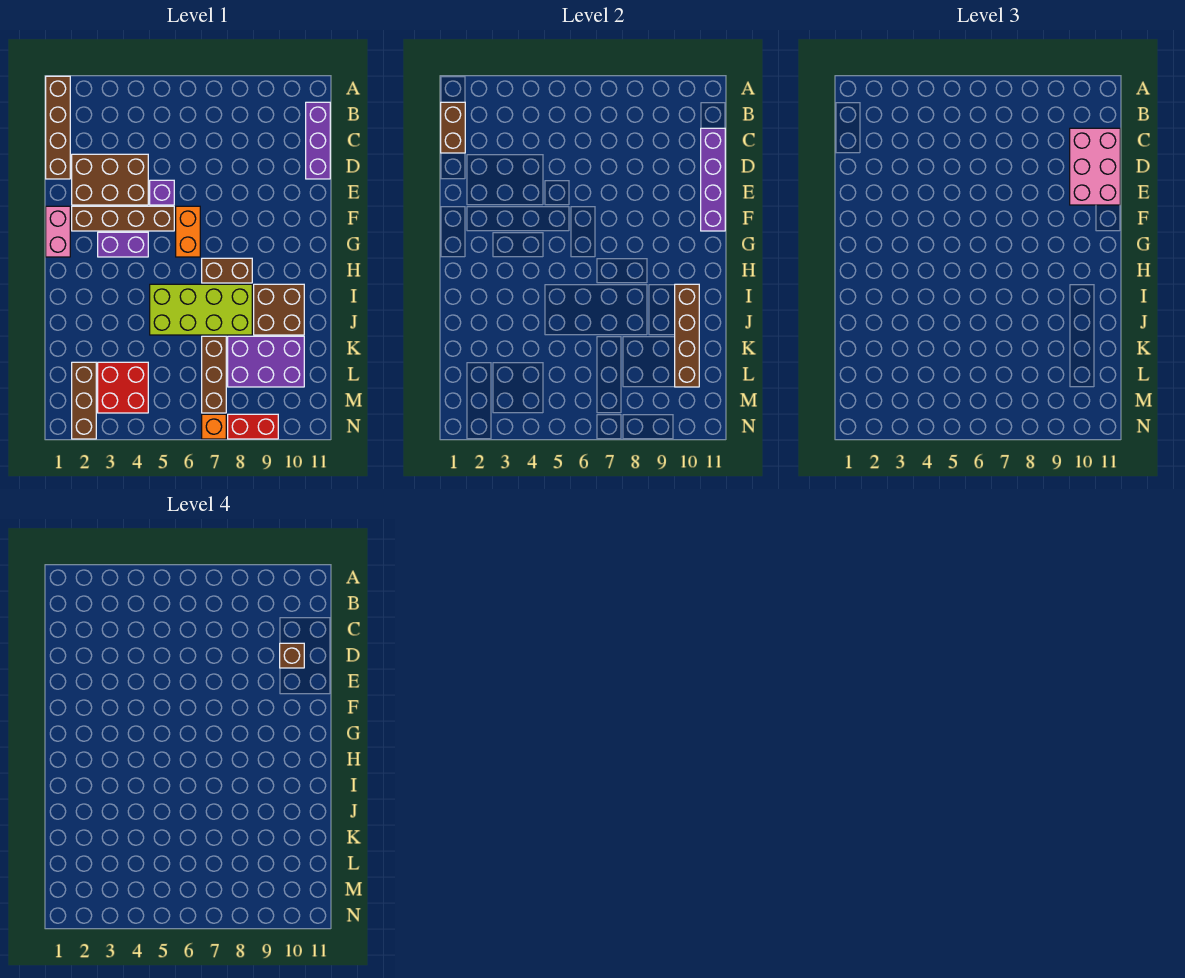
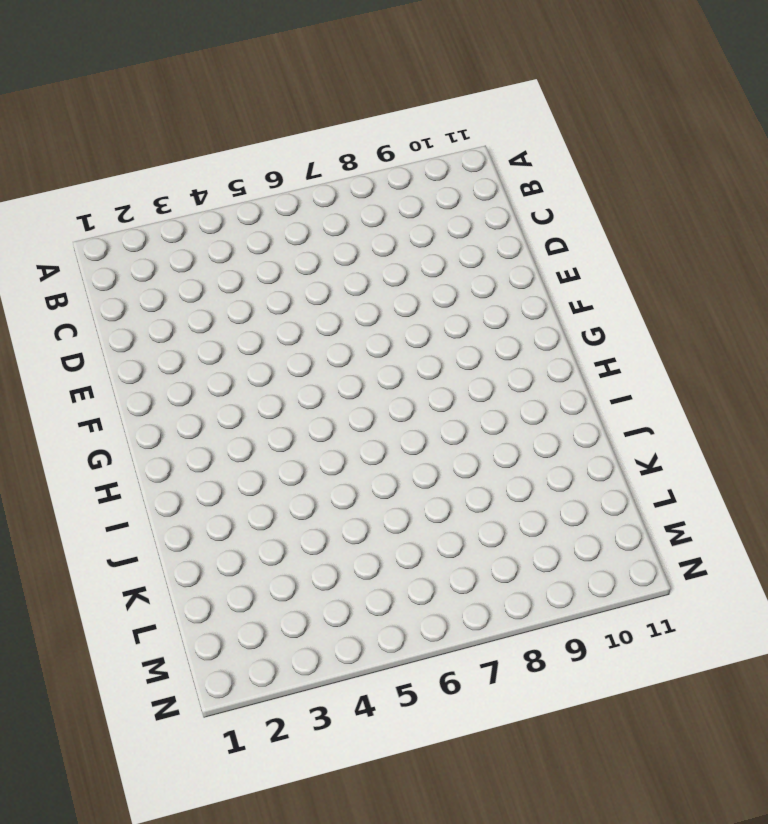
none -> brown 1x4 brick [46,76,70,179]
none -> purple 1x3 brick [306,102,330,179]
none -> brown 2x3 brick [72,154,148,205]

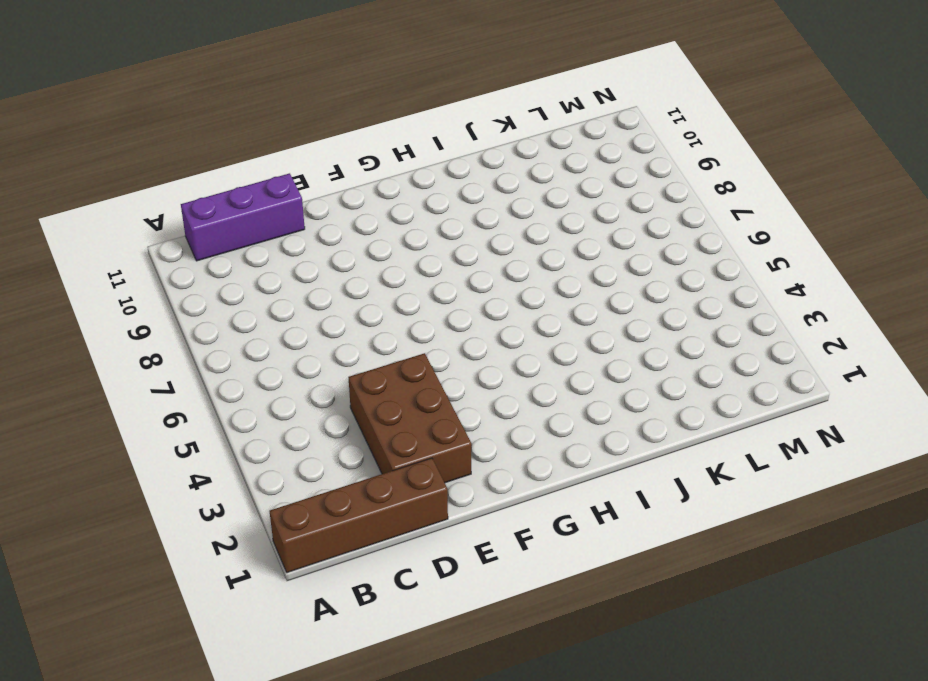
none -> purple 1x1 brick [150,180,174,205]
none -> pink 1x2 brick [46,206,70,257]
none -> brown 1x4 brick [72,206,174,231]

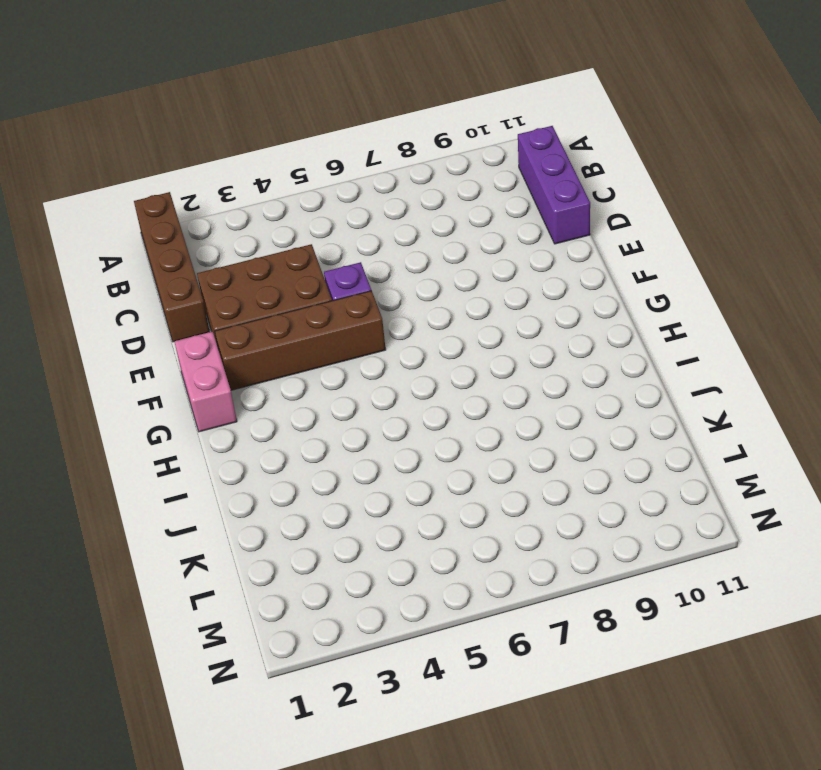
none -> orange 1x2 brick [176,206,200,257]
none -> purple 1x2 brick [98,232,148,257]
none -> brown 1x2 brick [202,258,252,283]

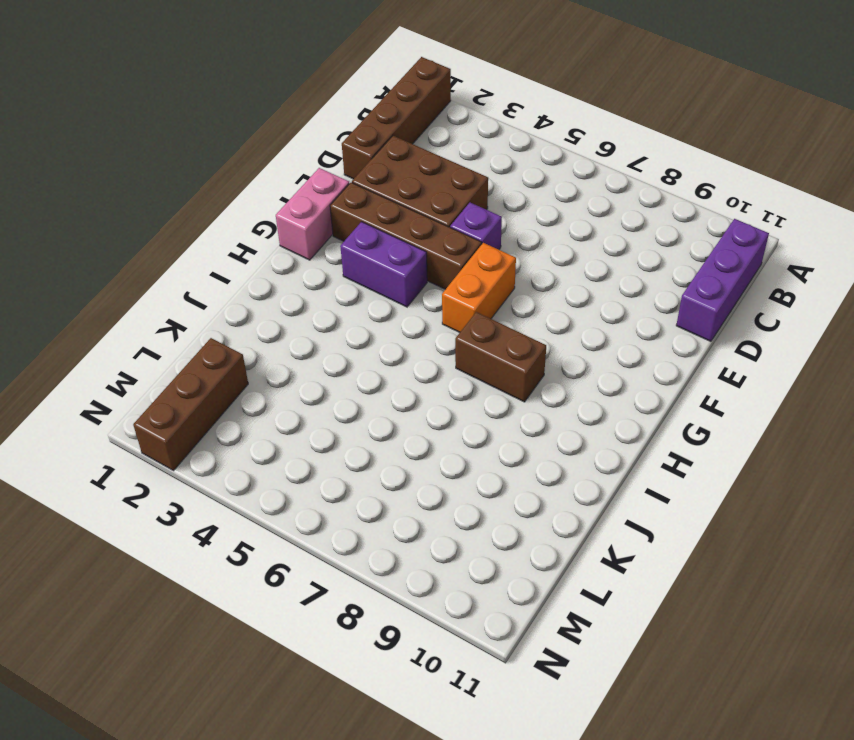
none -> lime 2x4 brick [150,284,252,335]
none -> brown 2x2 brick [254,284,304,335]
none -> brown 1x3 brick [202,336,226,413]

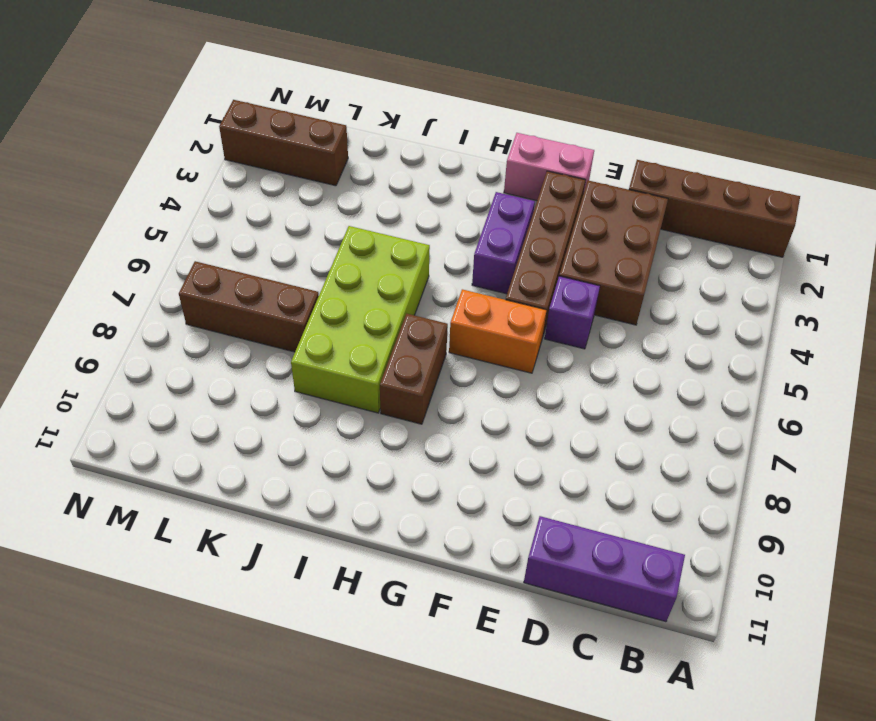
none -> brown 2x2 brick [254,284,304,335]
none -> purple 2x3 brick [228,336,304,387]
none -> red 2x2 brick [98,362,148,413]

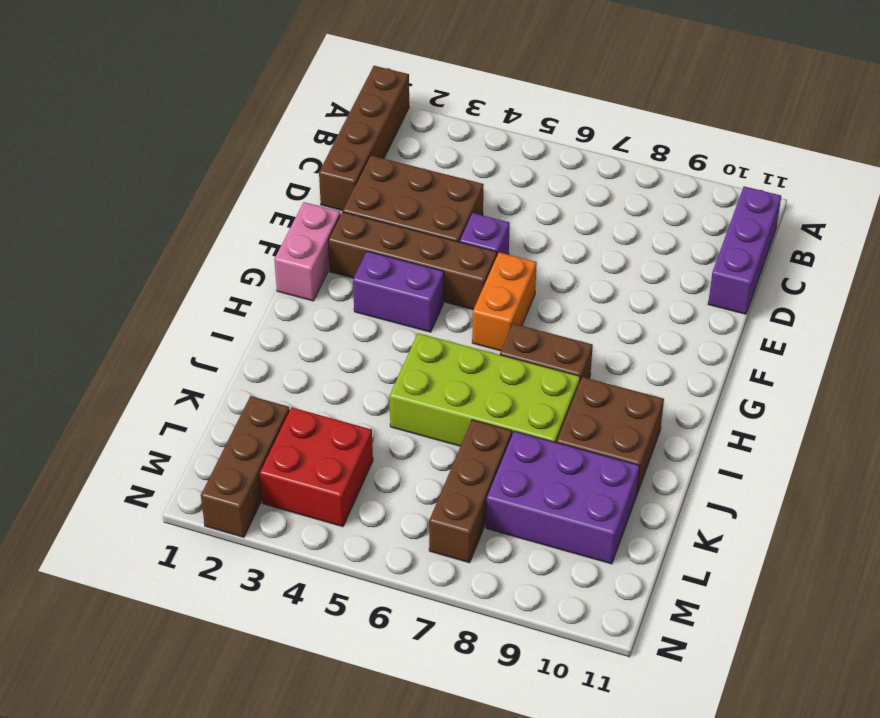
none -> orange 1x1 brick [202,414,226,439]
none -> red 1x2 brick [228,414,278,439]
none -> brown 1x2 brick [441,102,465,153]

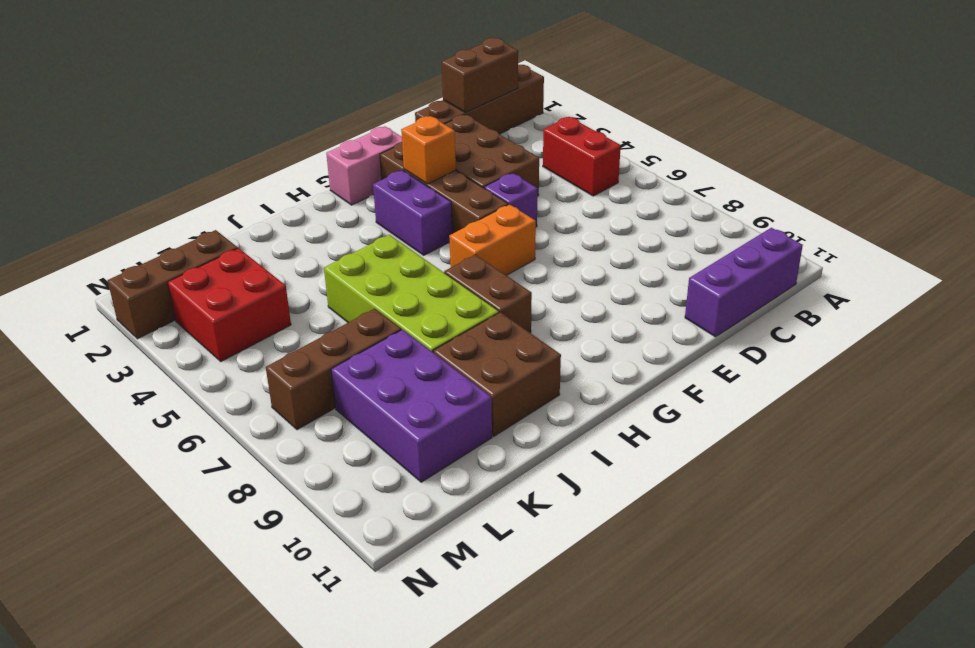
red 1x2 brick [543,117,621,196] -> red 1x2 brick moved to [228,414,278,439]
orange 1x1 brick [401,116,456,184] -> orange 1x1 brick moved to [202,414,226,439]
none -> purple 1x4 brick [701,128,725,231]
none -> brown 1x4 brick [675,284,699,387]
none -> pink 2x3 brick [1070,128,1120,205]

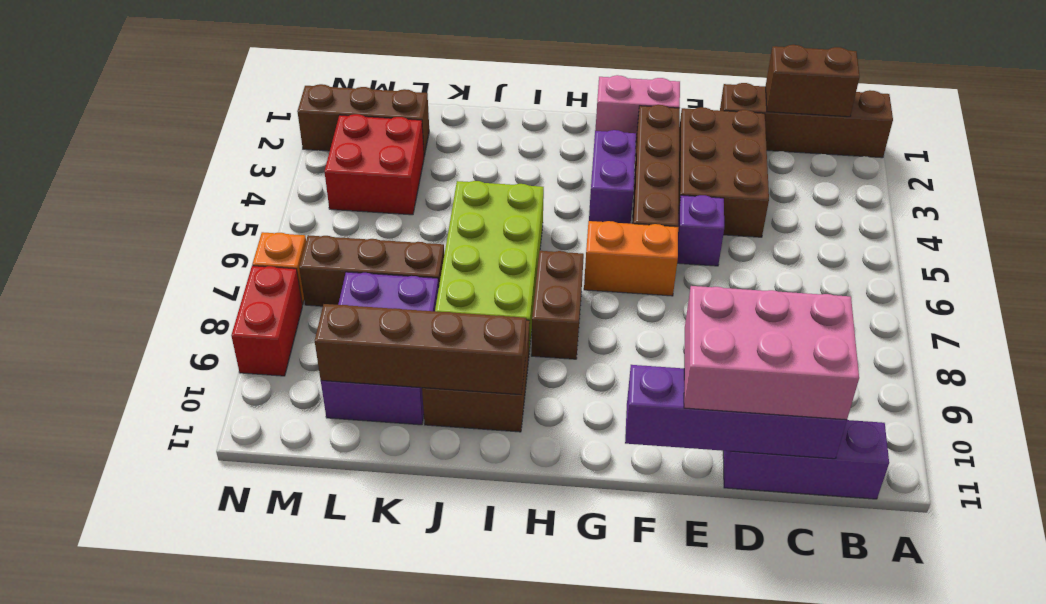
none -> brown 1x1 brick [280,643,304,668]

